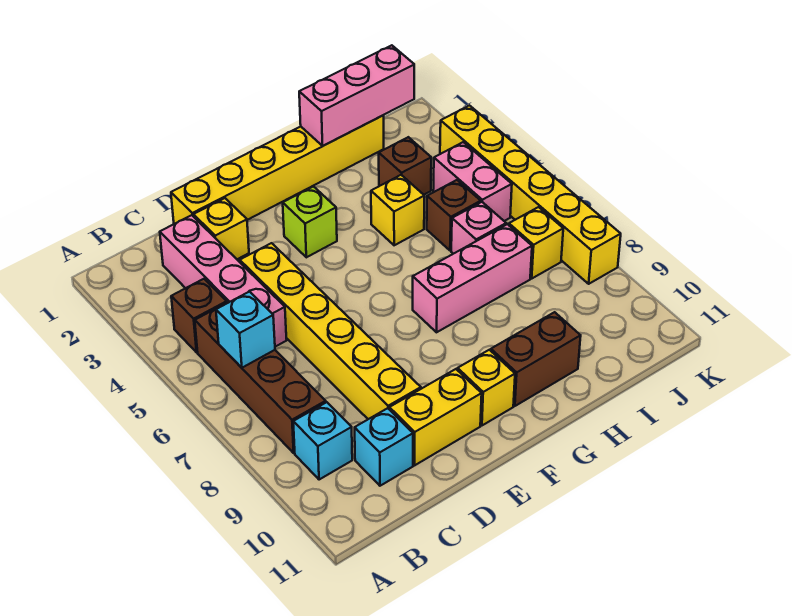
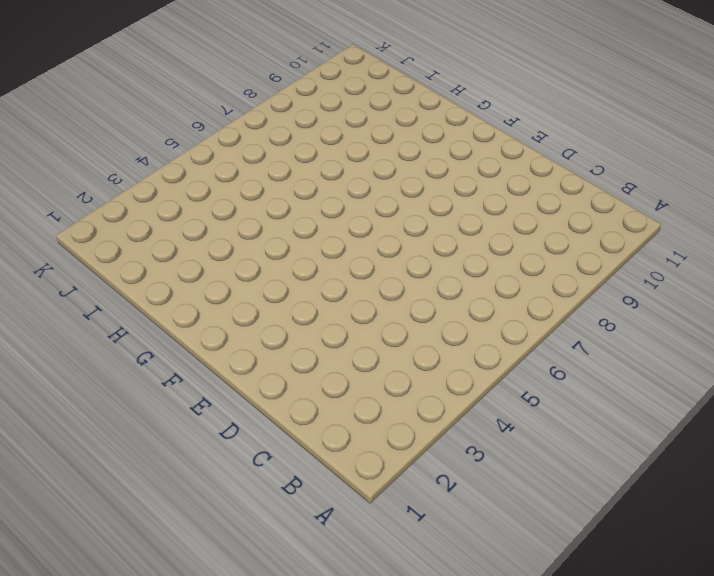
none -> brown 1x1 brick [171,279,227,352]
none -> brown 1x4 brick [195,302,326,453]
none -> cyan 1x1 brick [293,402,352,480]

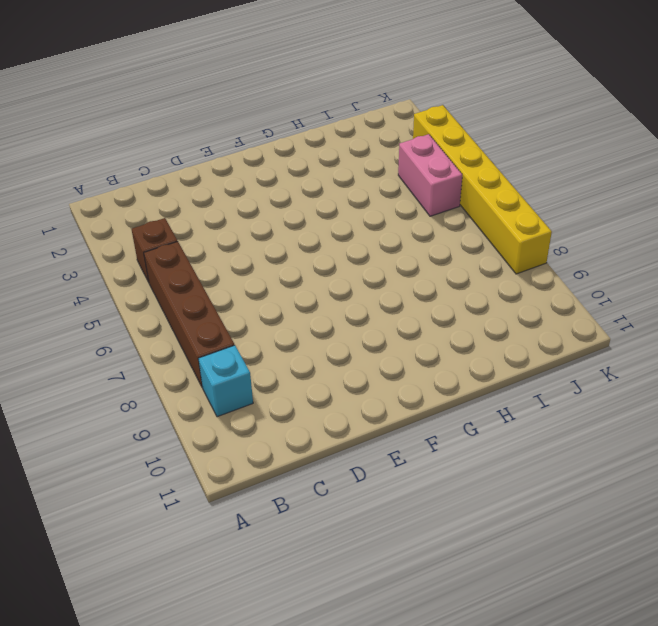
none -> pink 1x4 brick [160,215,287,347]
none -> cyan 1x1 brick [355,408,413,486]
none -> yellow 1x6 brick [171,115,384,224]

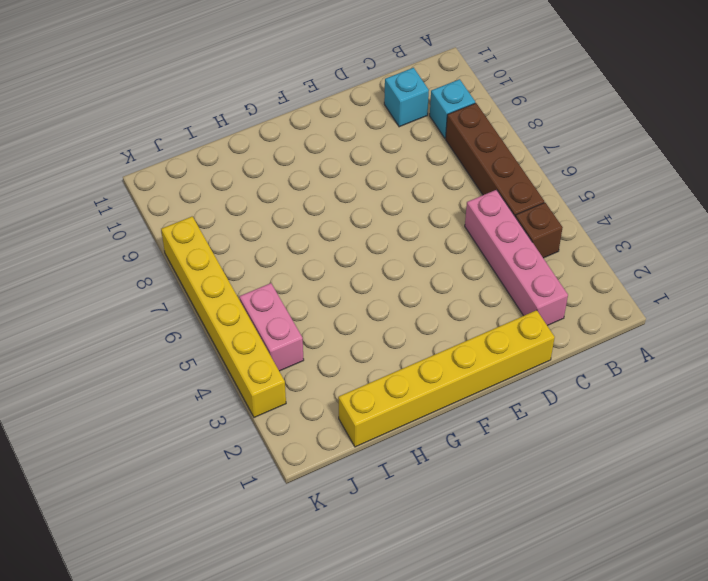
none -> yellow 1x1 brick [194,198,249,259]
none -> yellow 1x6 brick [240,243,421,419]
none -> yellow 1x2 brick [389,369,482,465]

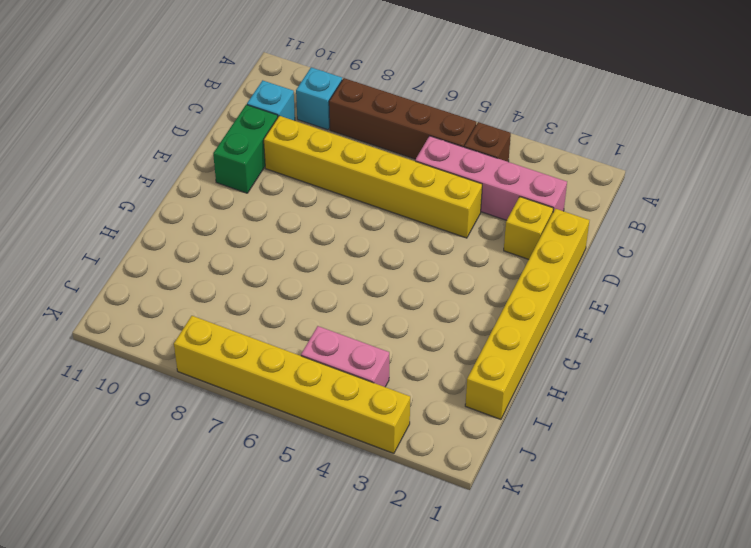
green 1x2 brick [213,105,278,193] -> yellow 1x2 brick [389,369,482,465]
none -> lime 1x1 brick [283,187,337,257]
none -> yellow 1x1 brick [458,350,515,425]
none -> pink 1x3 brick [413,224,532,332]

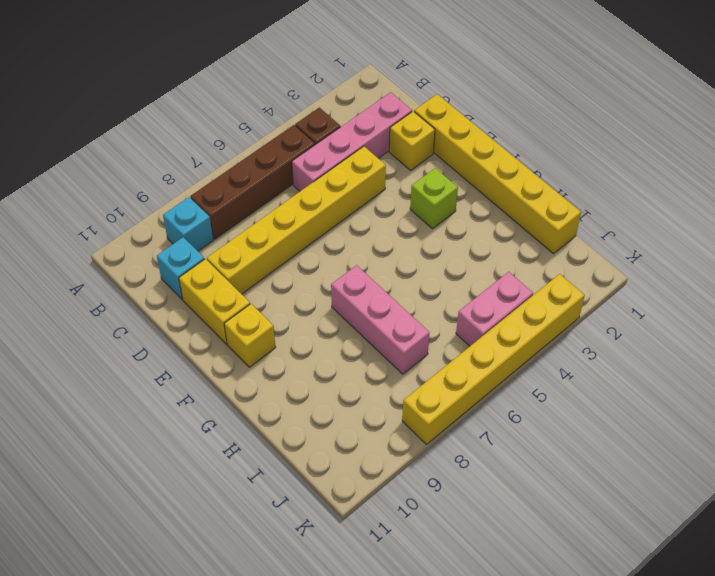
none -> brown 1x2 brick [491,312,581,406]
none -> yellow 1x1 brick [371,175,424,245]
none -> brown 1x1 brick [379,137,431,195]

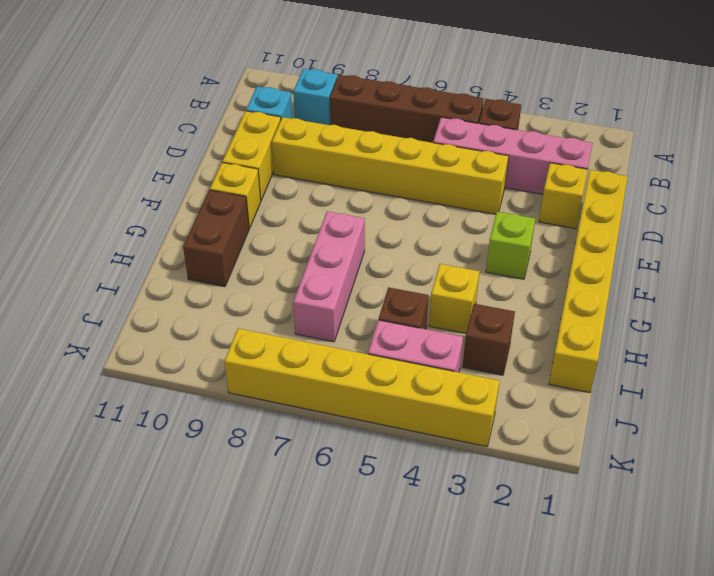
none -> pink 1x1 brick [451,202,506,254]
none -> yellow 1x1 brick [509,207,563,278]
none -> cyan 1x1 brick [216,292,275,368]

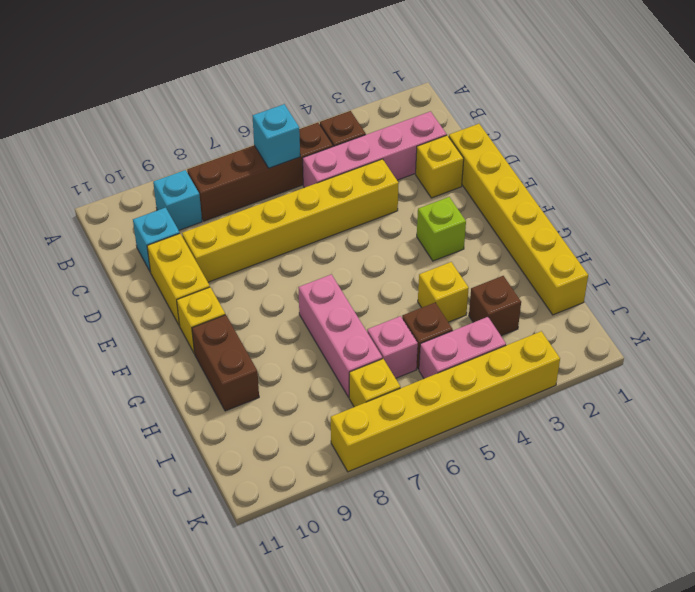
none -> pink 1x3 brick [299,45,414,146]

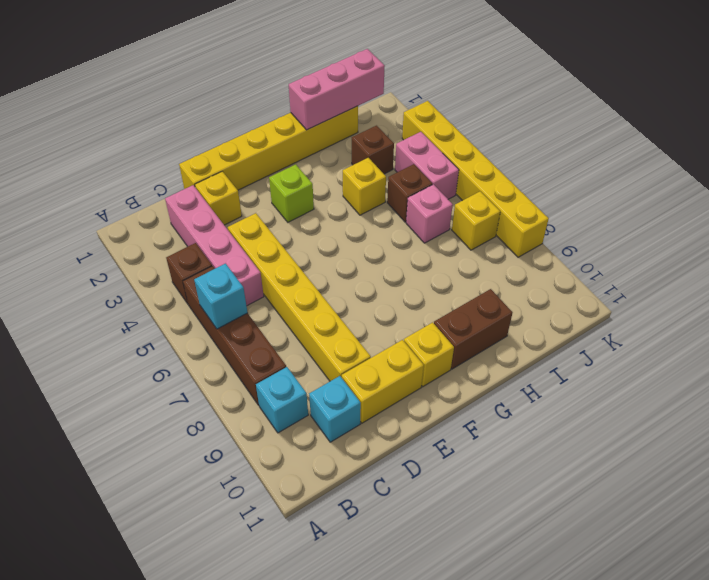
none -> pink 1x3 brick [413,224,532,332]

